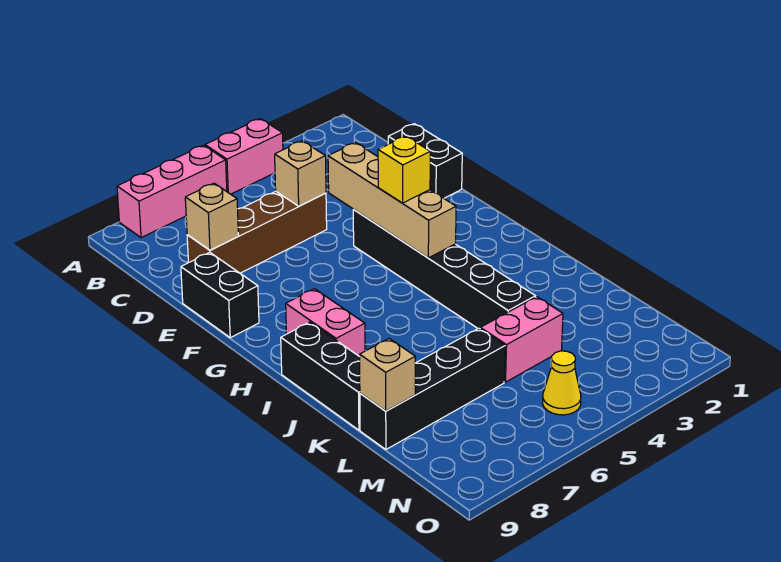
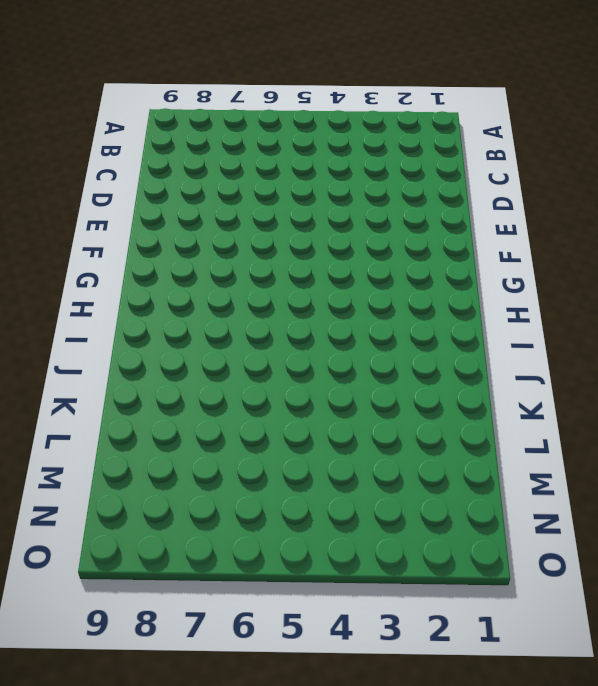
none -> pink 1x2 brick [205,119,283,194]
none -> pink 1x3 brick [117,145,227,238]
none -> black 1x2 brick [388,124,462,198]

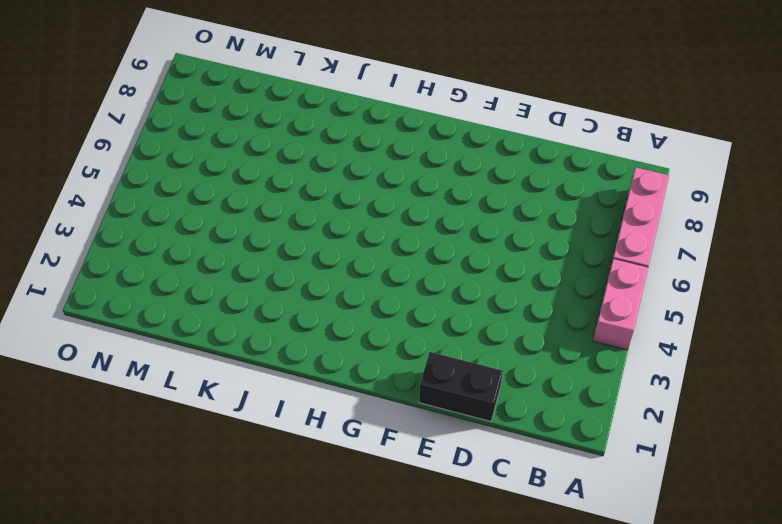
none -> brown 1x4 brick [187,191,327,273]
none -> black 1x2 brick [181,252,259,338]
none -> black 1x6 brick [353,210,536,328]

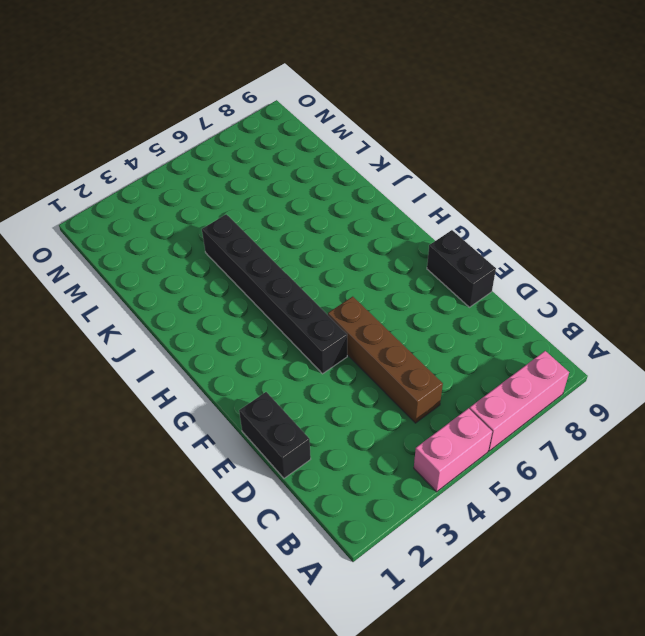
brown 1x4 brick [328,297,443,423] -> brown 1x4 brick turned to [187,191,327,273]
none -> pink 1x2 brick [286,289,365,357]
none -> black 1x3 brick [281,322,360,430]
none -> pink 1x2 brick [480,297,563,382]

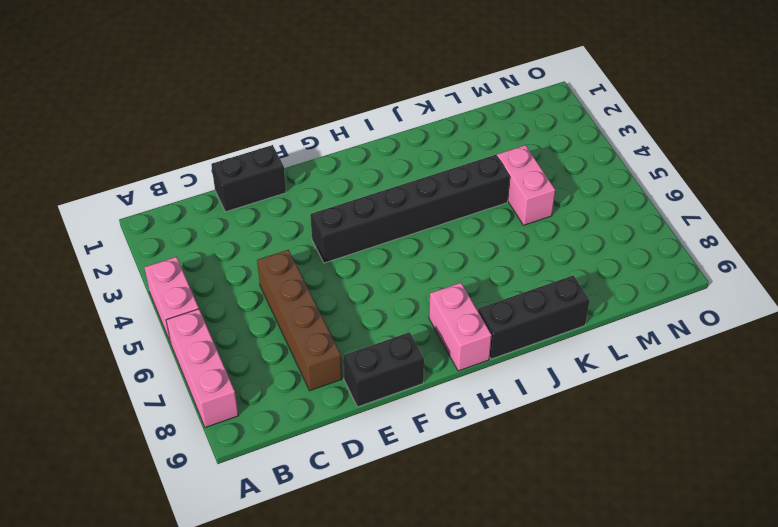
pink 1x2 brick [429,283,492,371] -> pink 1x2 brick turned to [286,289,365,357]
none -> black 1x4 brick [360,328,505,449]
none -> yellow 1x1 cone [543,351,581,415]
none -> tan 1x1 brick [275,141,326,206]

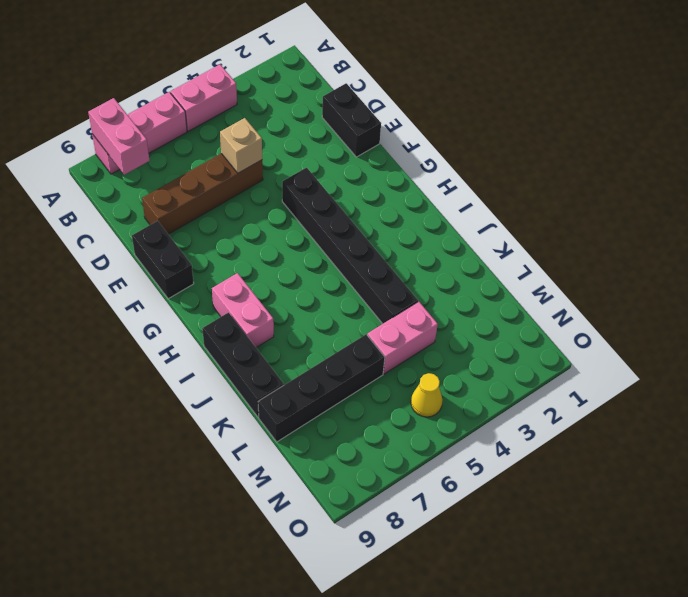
pink 1x2 brick [88,98,150,175] -> none
none -> tan 1x1 brick [185,183,239,250]
none -> tan 1x4 brick [328,143,456,258]
none -> tan 1x1 brick [360,339,415,411]

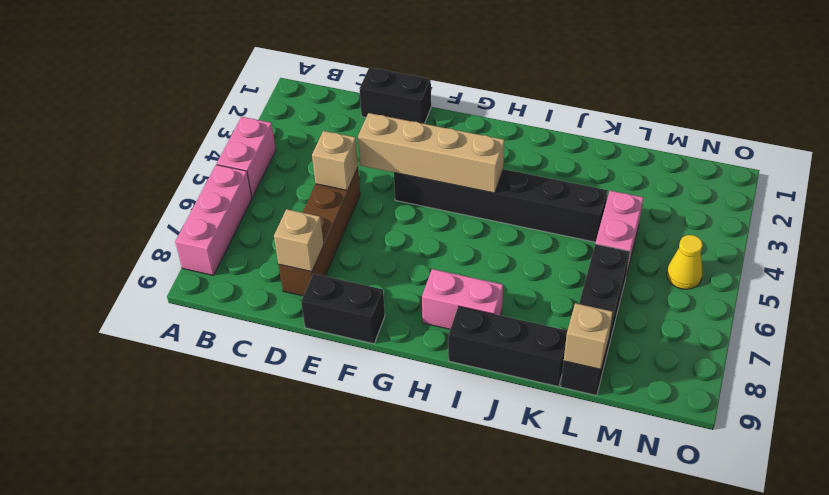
none -> yellow 1x1 brick [378,136,430,203]

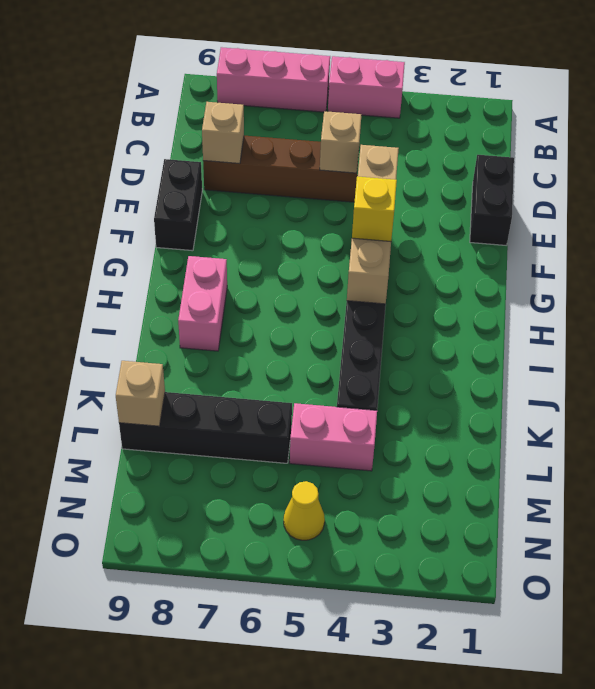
none -> black 1x3 brick [281,322,360,430]

